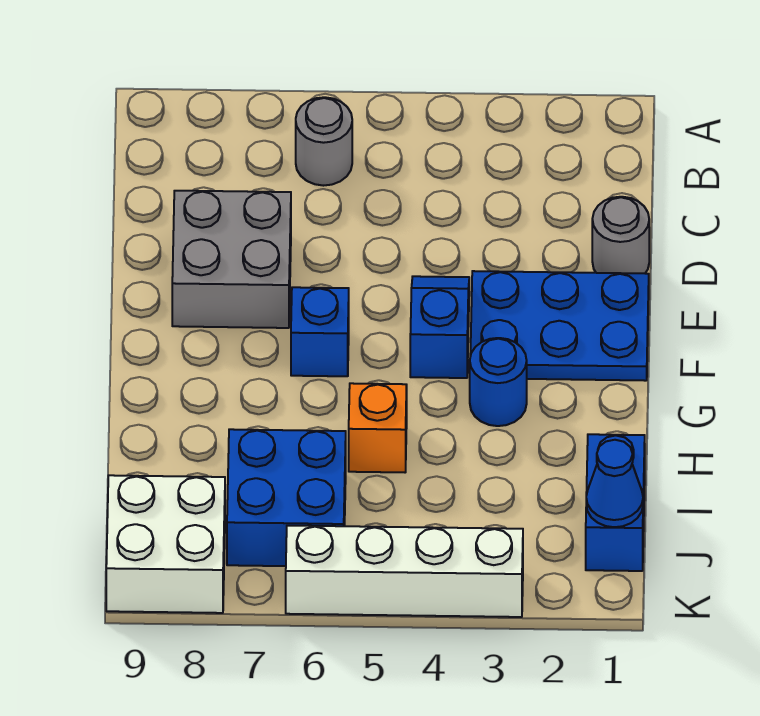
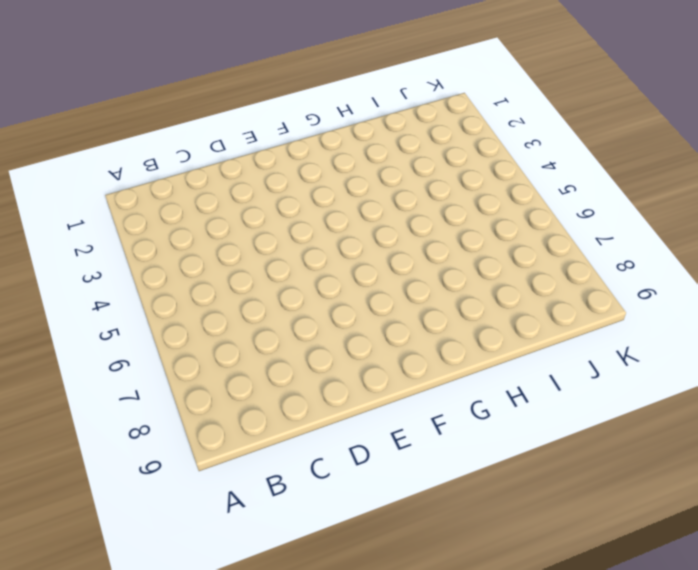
none -> grey 1x1 round brick [296,97,352,186]
none -> grey 1x1 round brick [592,197,649,273]
none -> grey 2x2 brick [172,191,291,328]

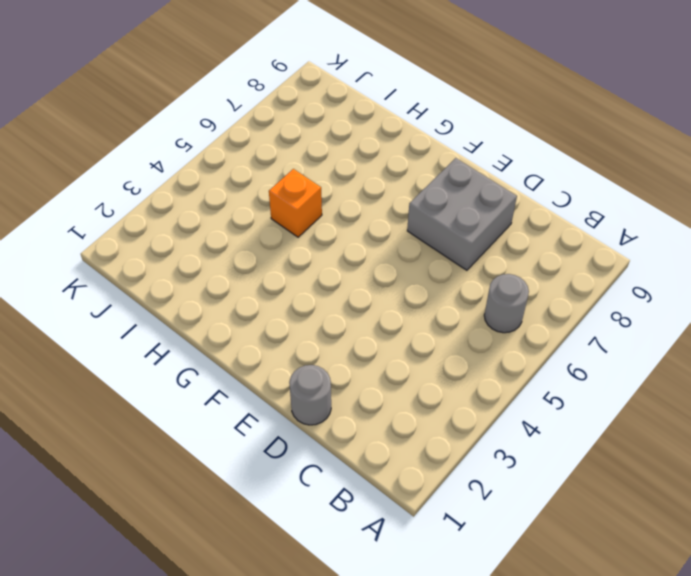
none -> blue 2x3 plate [470,271,649,381]
none -> blue 1x2 slope [410,276,469,378]
none -> blue 1x1 brick [291,287,349,376]

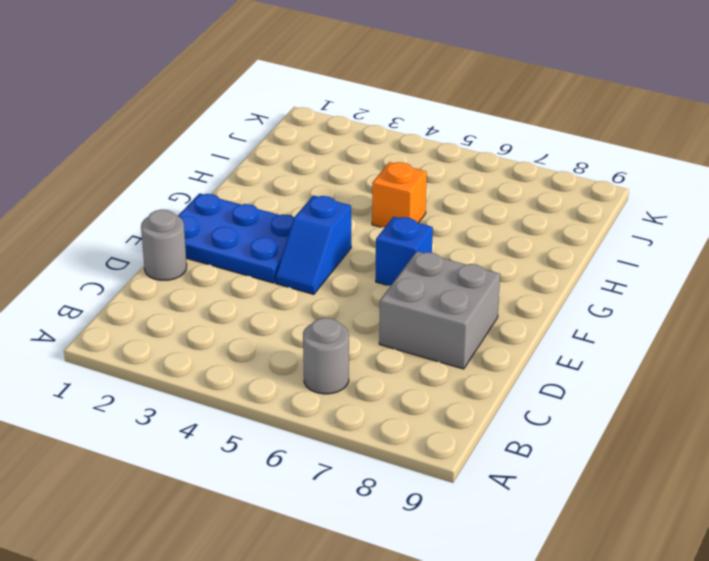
none -> blue 1x1 round brick [470,338,527,426]
none -> blue 1x2 brick [586,434,645,571]
none -> blue 2x2 brick [227,429,346,566]

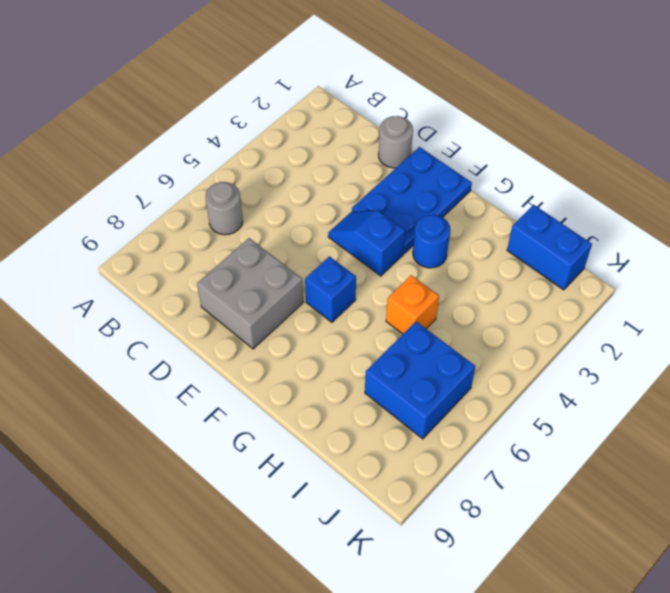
none -> white 2x2 brick [106,475,225,613]
none -> white 1x4 brick [286,526,523,617]
none -> blue 1x1 cone [586,440,643,527]

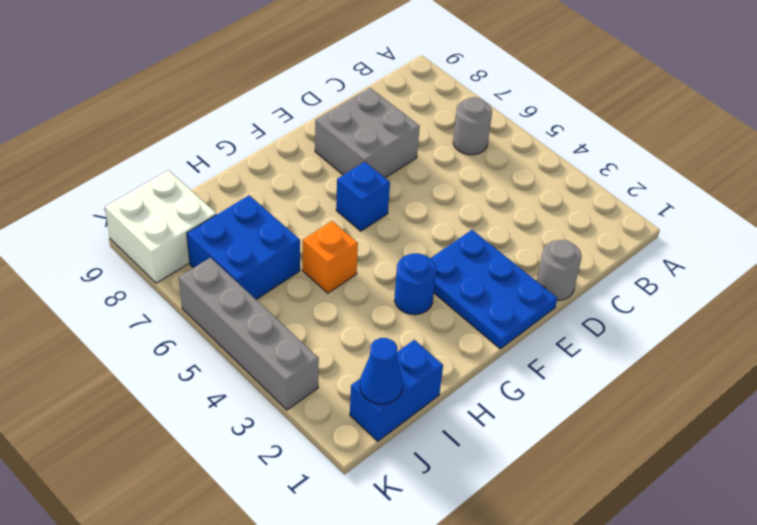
grey 1x4 brick [179,258,319,410] -> white 1x4 brick [286,526,523,617]
none -> blue 1x2 slope [410,276,469,378]

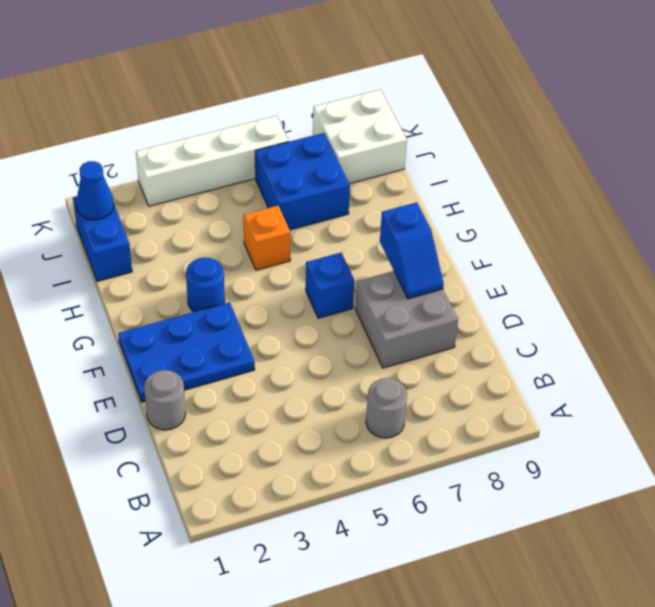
blue 1x2 slope [380,202,444,299] -> blue 1x2 slope moved to [410,276,469,378]

